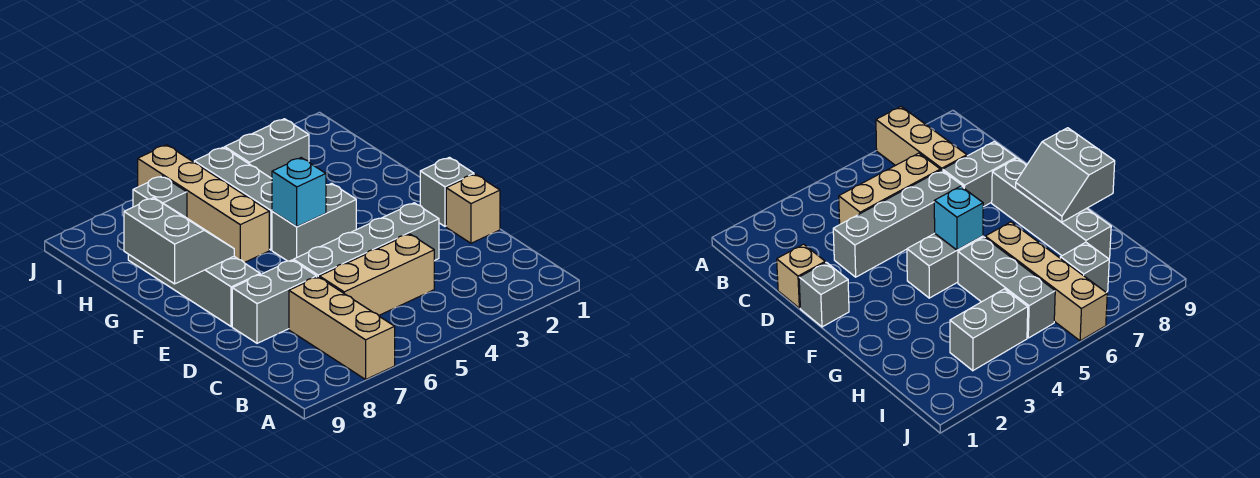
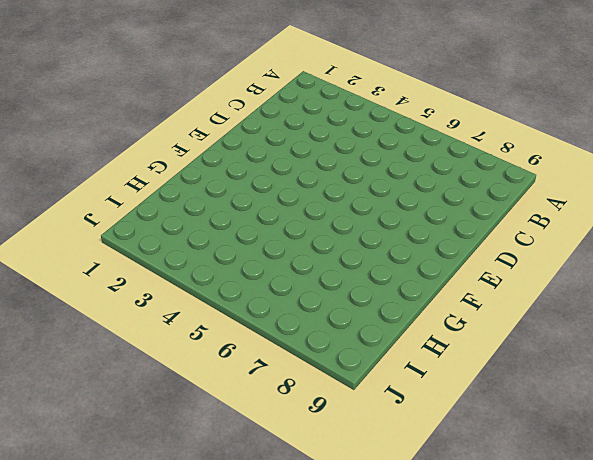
none -> tan 1x3 brick [289,277,395,379]
none -> tan 1x3 brick [319,234,434,316]
none -> tan 1x1 brick [446,174,500,243]

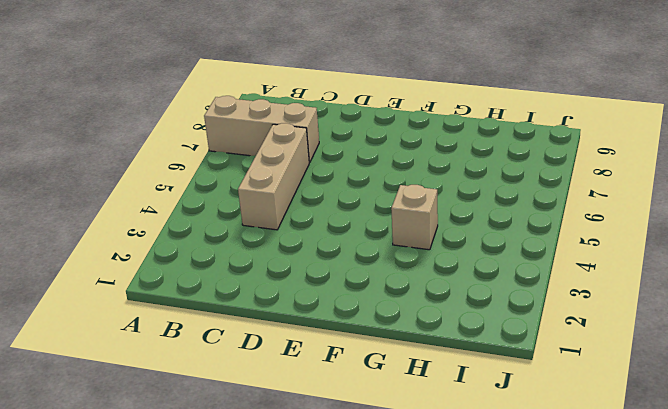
tan 1x1 brick [391,185,438,250] -> tan 1x1 brick moved to [446,174,500,243]
none -> grey 1x4 brick [293,203,439,277]
none -> grey 1x2 brick [232,260,317,343]
none -> grey 1x1 brick [420,157,474,226]

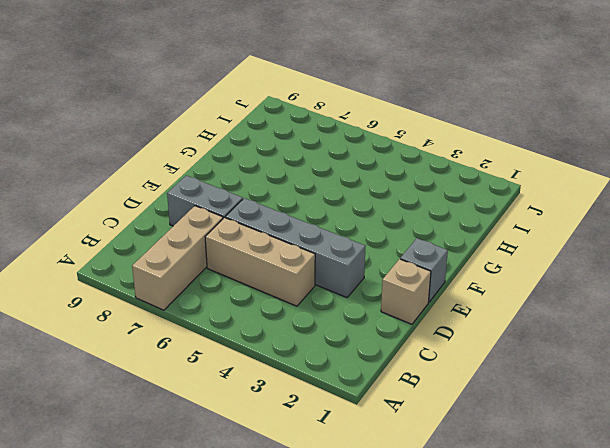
none -> grey 1x4 brick [128,254,260,327]
none -> grey 1x2 brick [272,183,356,261]
none -> grey 1x3 brick [194,147,272,250]

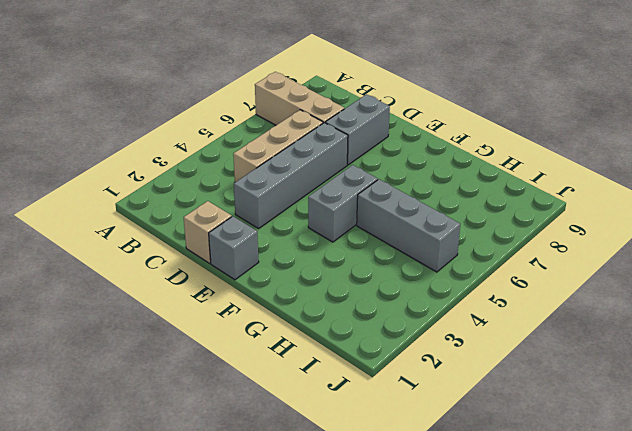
none -> grey 1x4 brick [128,254,260,327]
none -> tan 1x4 brick [138,145,269,263]
none -> grey 1x2 brick [225,119,309,178]

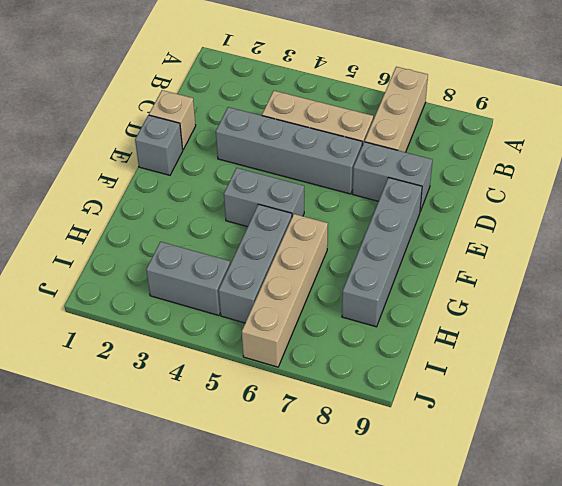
none -> grey 1x1 brick [133,176,187,218]
none -> cyan 1x1 brick [272,158,326,227]
none -> grey 2x2 slope [124,198,234,284]

